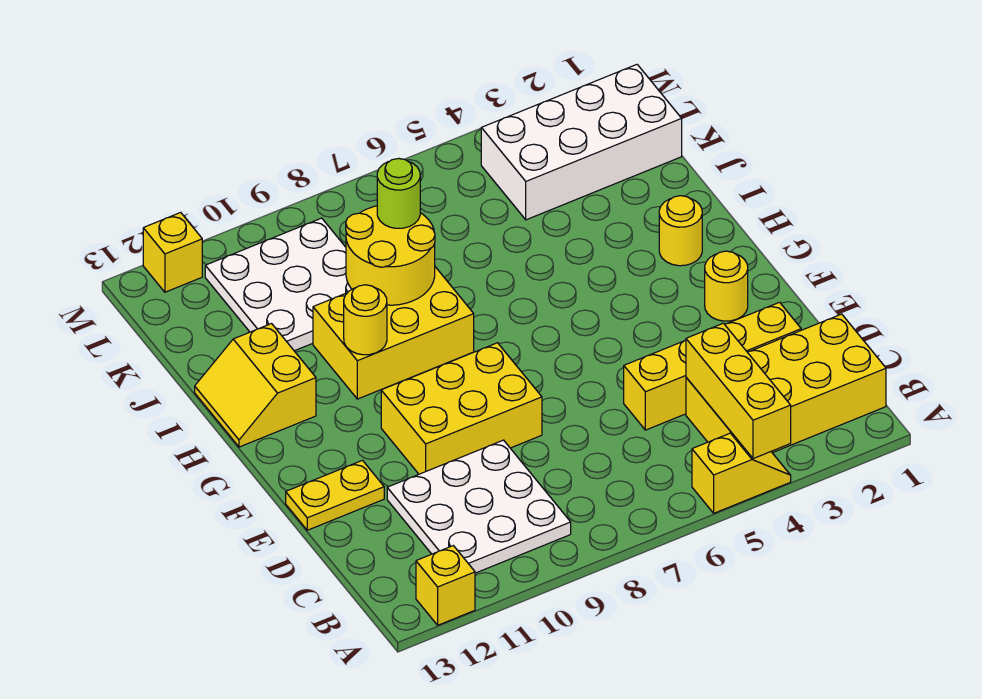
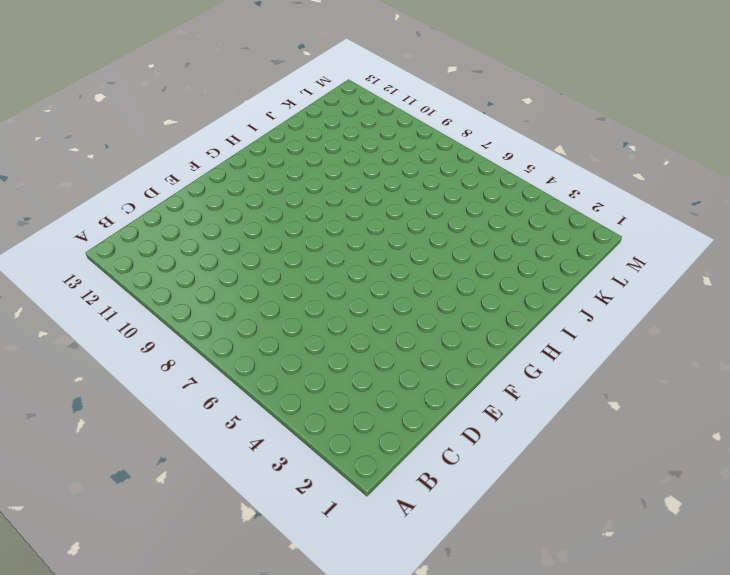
none -> yellow 1x2 slope [692,433,791,513]
none -> yellow 1x1 brick [416,546,475,625]
none -> yellow 2x4 brick [686,314,886,453]

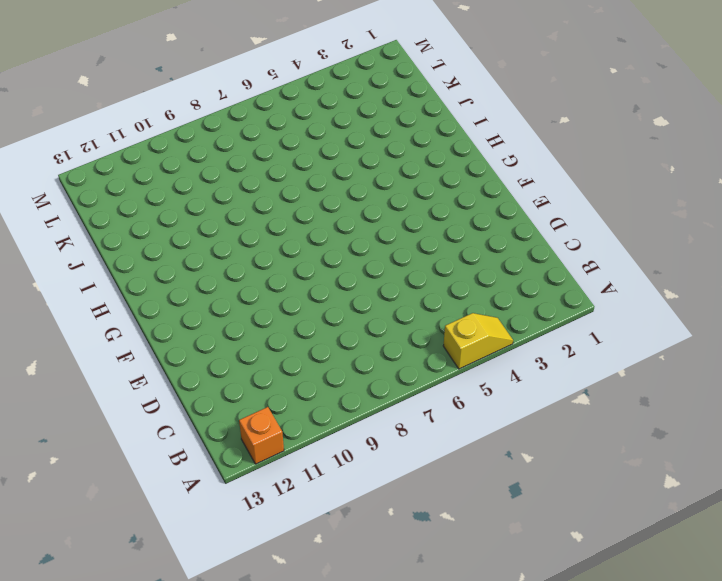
orange 1x1 brick [239,407,284,464] -> yellow 1x1 brick [416,546,475,625]
none -> yellow 2x4 brick [686,314,886,453]
none -> white 3x3 plate [387,440,571,573]
none -> yellow 1x4 brick [624,302,801,430]

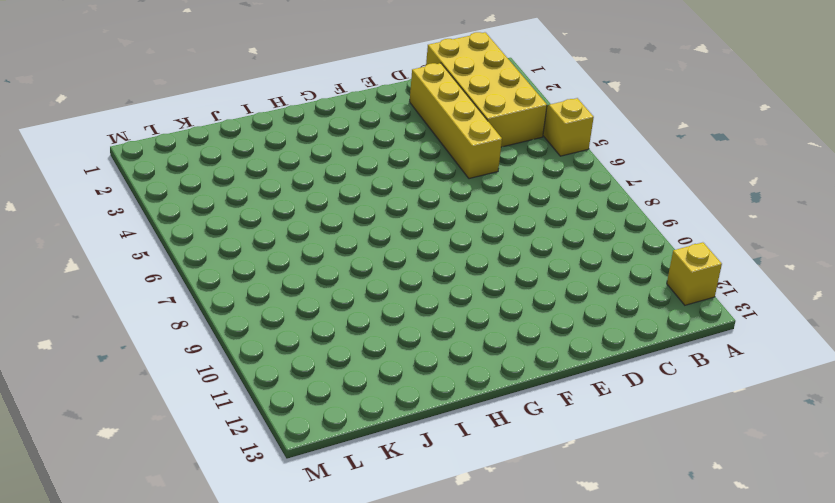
none -> white 3x3 plate [387,440,571,573]
none -> yellow 2x3 brick [381,343,542,474]
none -> yellow 1x2 plate [286,460,384,530]

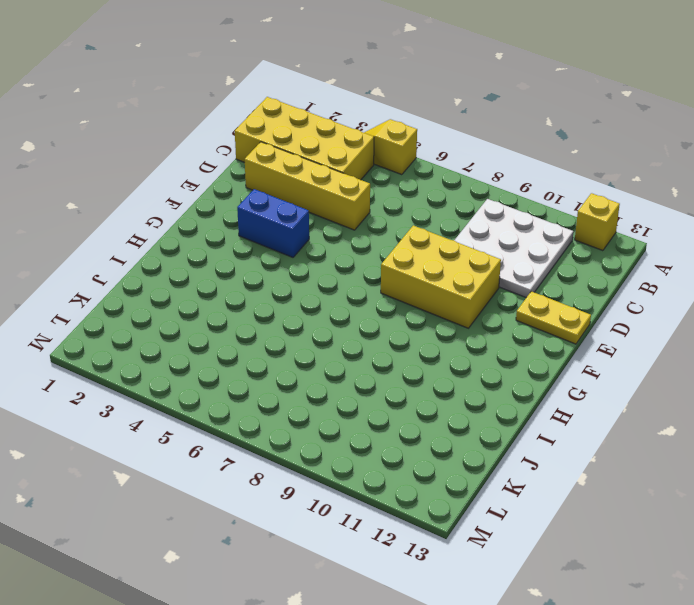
blue 1x2 brick [237,189,309,257] -> none
none -> yellow 1x1 round brick [705,251,748,321]
none -> yellow 1x1 round brick [659,196,702,266]
none -> yellow 2x3 brick [313,267,474,399]

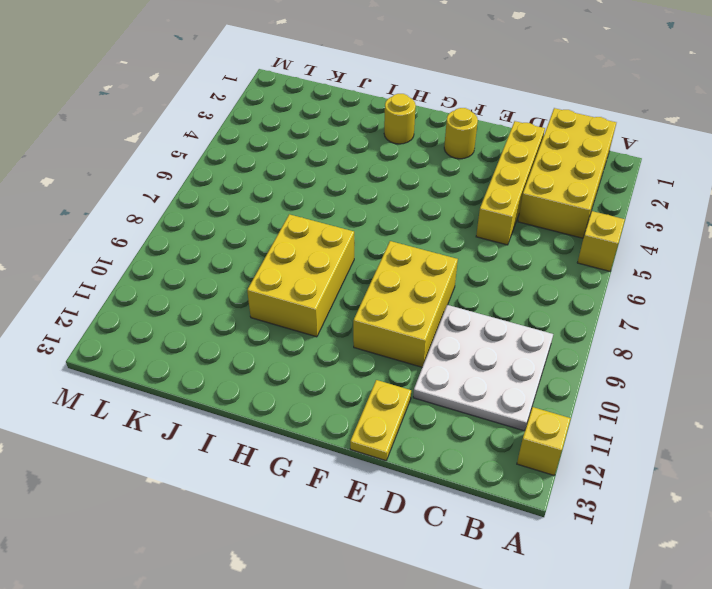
none -> yellow 2x2 slope [195,324,316,447]
none -> white 3x3 plate [205,218,352,351]
none -> white 2x4 brick [481,65,682,220]

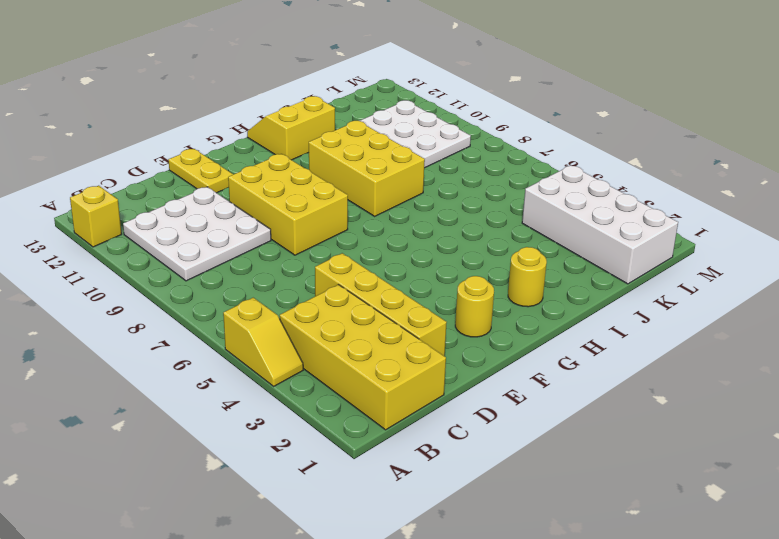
none -> yellow 1x1 brick [143,213,202,292]
none -> yellow 1x3 brick [686,323,791,459]
none -> yellow 1x1 round brick [344,285,387,355]

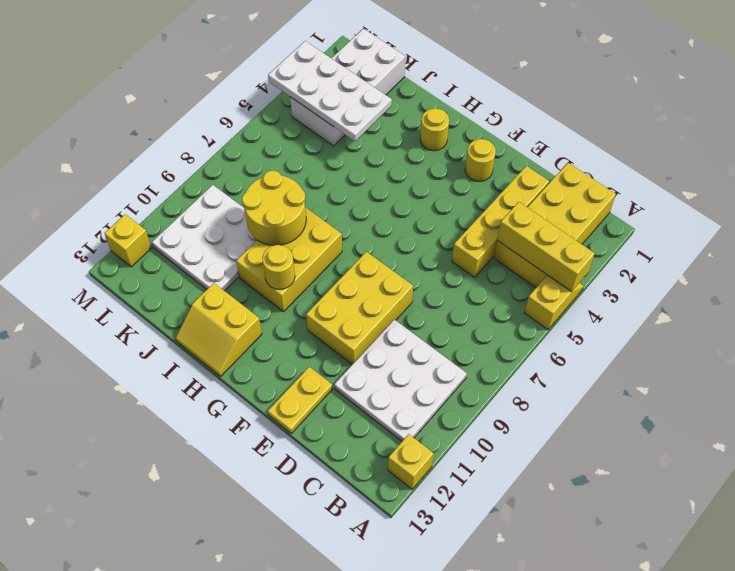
white 2x4 plate [268,41,392,141] -> none
none -> lime 1x1 round brick [377,158,420,228]

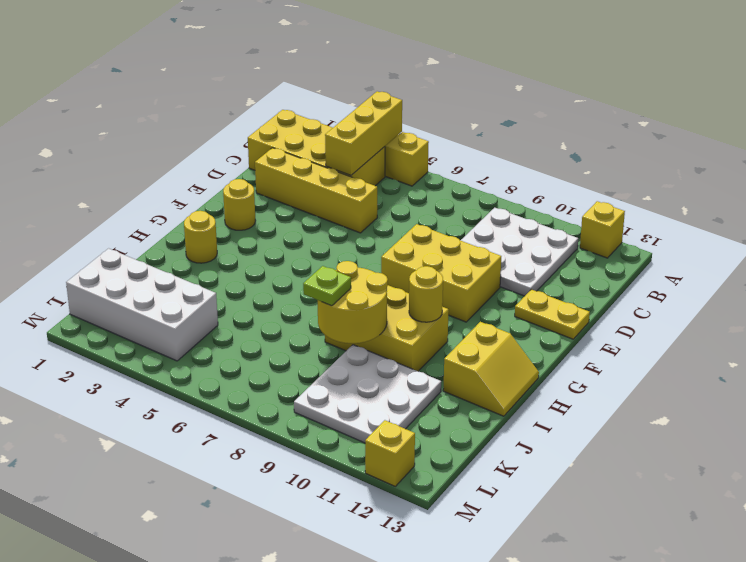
lime 1x1 plate [303,266,351,306] -> lime 1x1 round brick [377,158,420,228]

